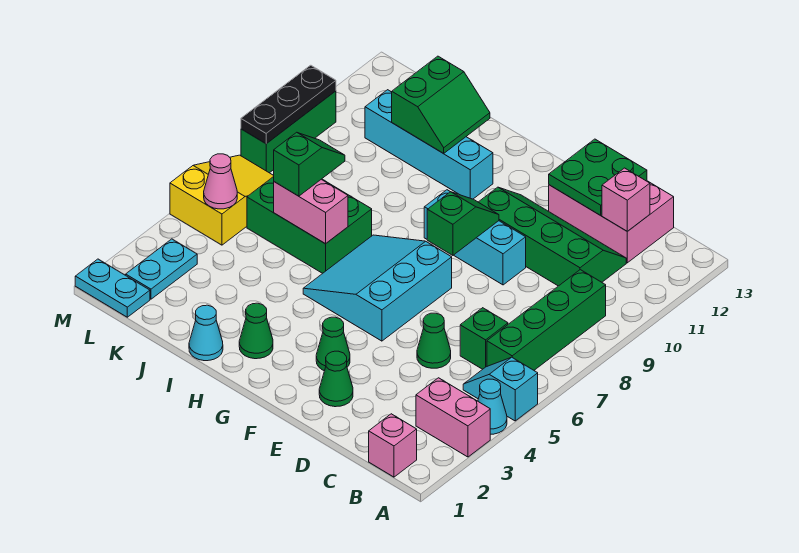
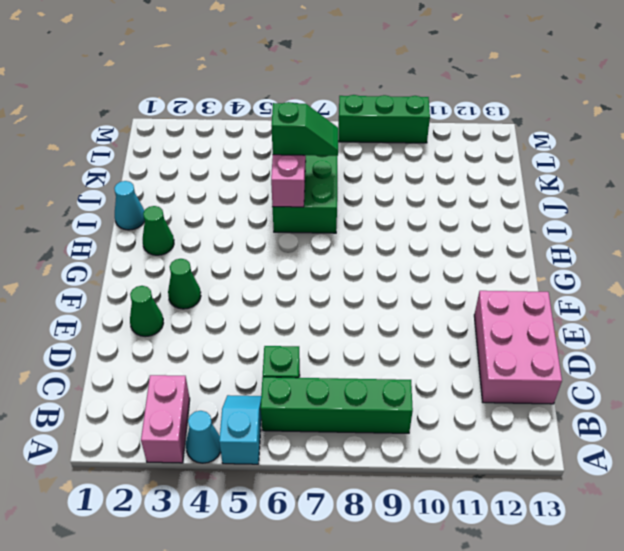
none -> pink 1x1 brick [369,414,417,477]
none -> green 2x4 slope [479,187,626,286]
none -> green 1x1 cone [417,313,451,368]

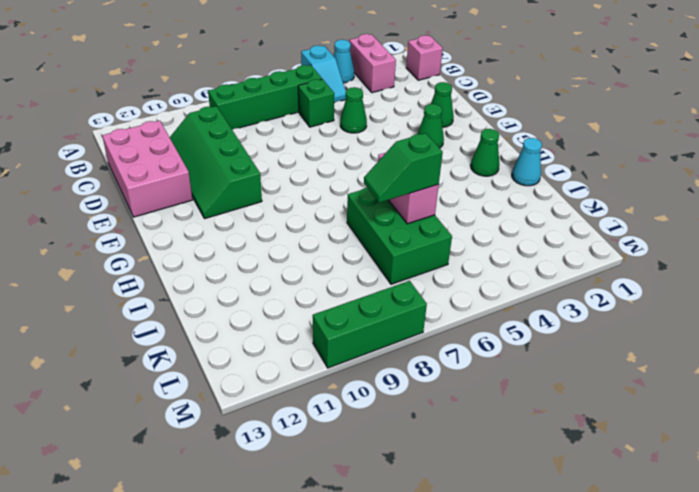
none -> cyan 1x3 brick [424,190,526,285]
none -> cyan 3x3 slope [303,235,452,341]
none -> cyan 1x4 brick [365,90,493,199]

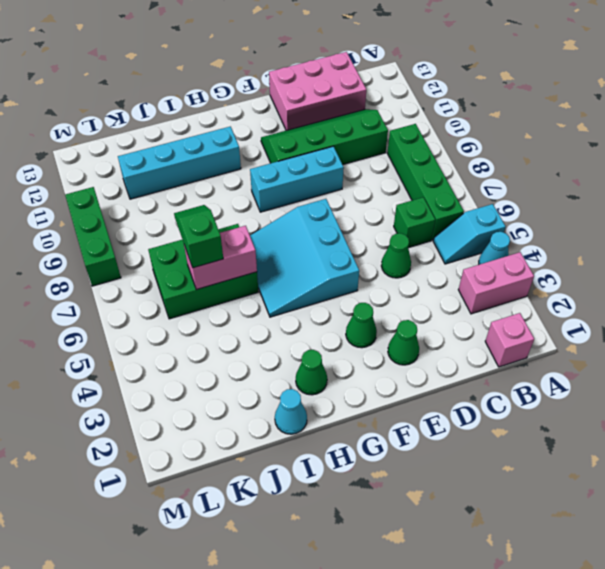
none -> cyan 1x2 plate [75,259,150,317]
none -> cyan 1x2 plate [126,239,197,299]
none -> yellow 2x3 slope [170,155,274,245]

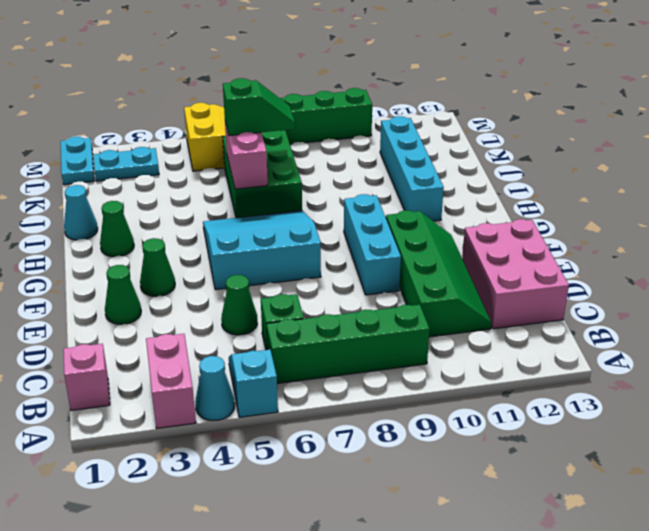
none -> pink 1x1 brick [602,168,650,231]
none -> green 2x2 plate [549,139,647,215]
none -> green 1x2 slope [427,192,499,255]

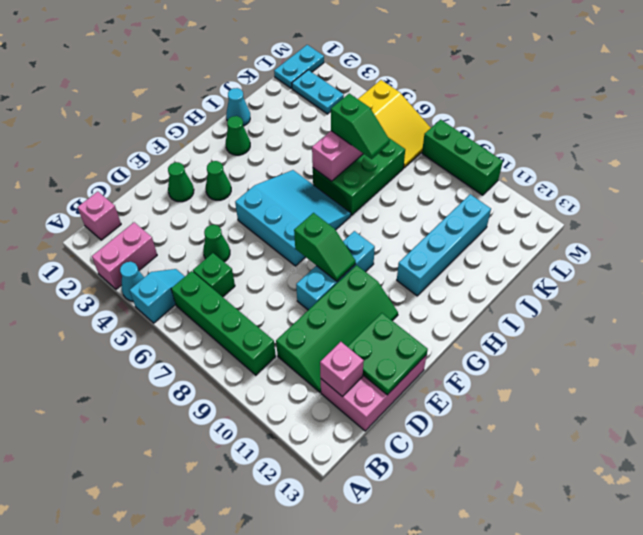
none -> green 2x2 slope [392,56,490,153]
none -> pink 1x1 cone [204,154,237,209]
none -> black 1x3 plate [241,65,336,144]

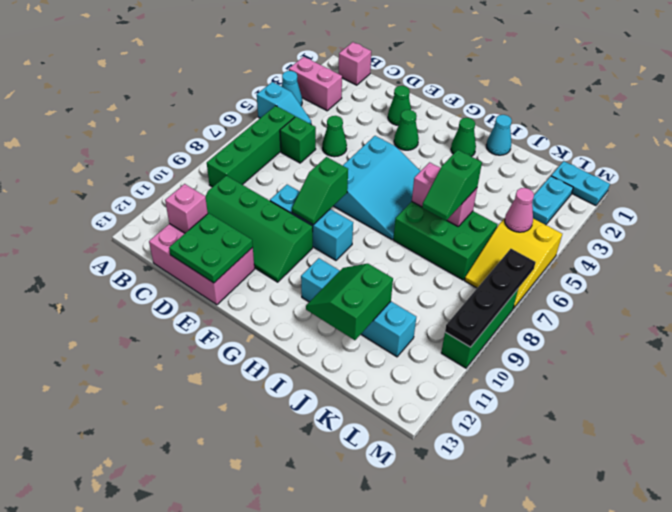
black 1x4 plate [445,249,536,347] -> black 1x3 plate [241,65,336,144]

